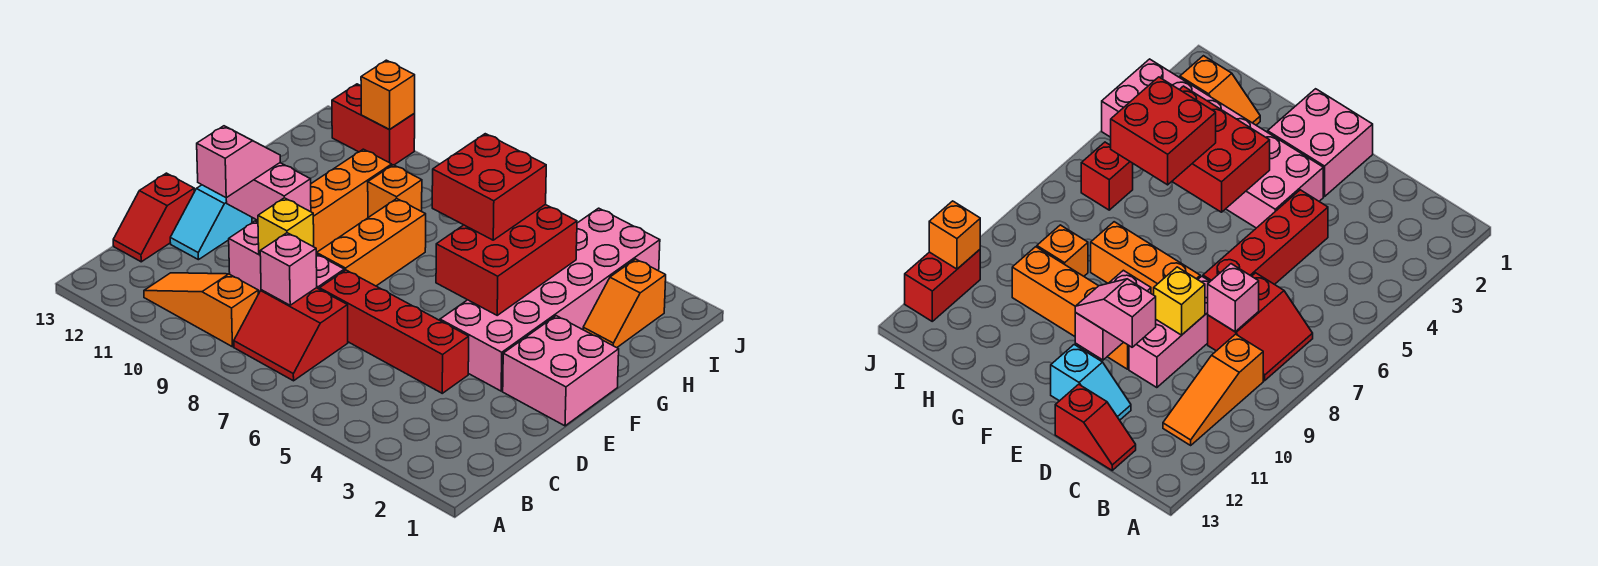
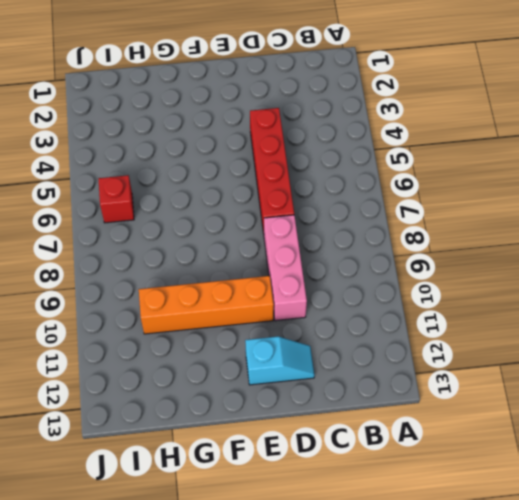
none -> red 2x2 slope [234,288,348,381]
none -> orange 1x3 slope [144,273,258,347]
none -> red 1x2 slope [113,173,194,262]

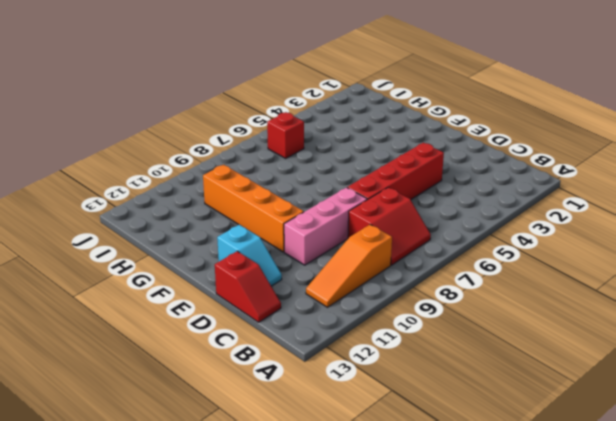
none -> pink 2x2 brick [503,316,619,426]
none -> pink 2x6 brick [440,208,660,391]
none -> orange 1x3 brick [317,199,426,286]

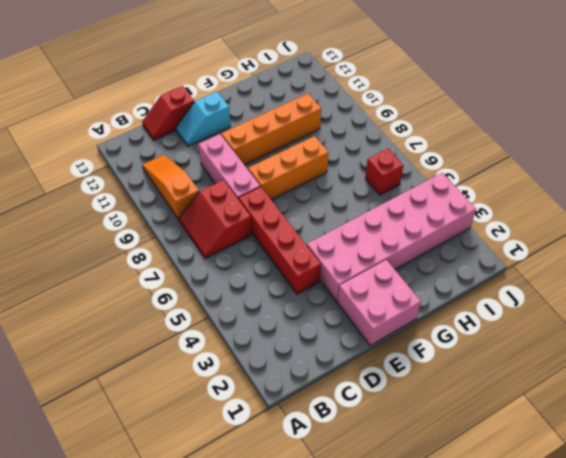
none -> orange 1x2 slope [583,259,666,348]
none -> orange 1x1 brick [368,165,422,218]
none -> red 1x2 brick [332,84,415,165]

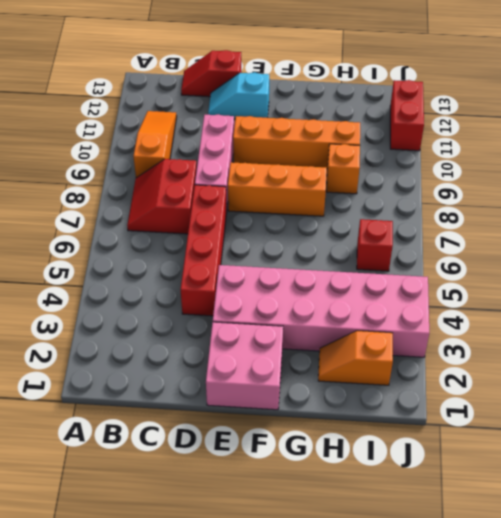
none -> pink 1x1 brick [260,233,317,305]
none -> yellow 1x1 brick [258,198,314,255]
none -> pink 1x2 brick [226,163,311,220]

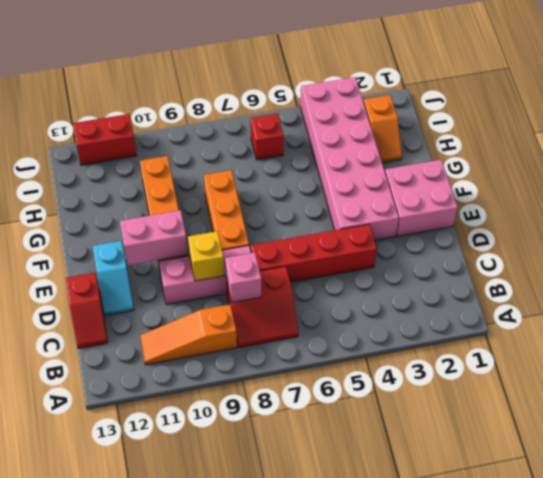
none -> orange 1x1 brick [368,165,422,218]
none -> red 2x3 brick [436,205,577,315]
none -> orange 1x1 brick [361,60,415,130]

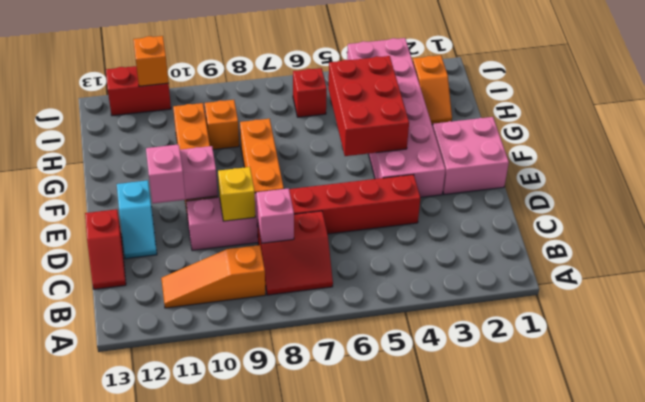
none -> red 2x2 brick [432,134,546,240]

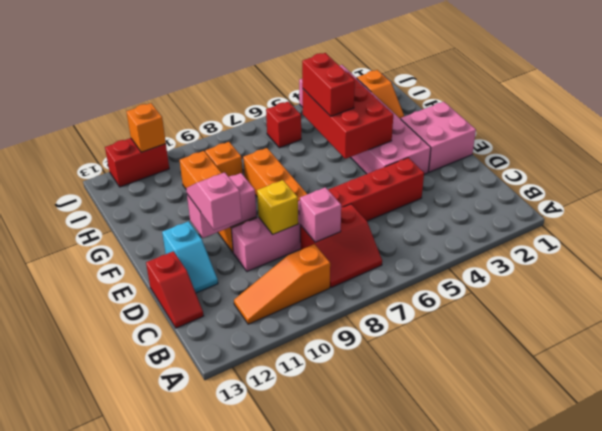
red 1x2 brick [302,53,355,116] -> red 2x2 brick [432,134,546,240]

